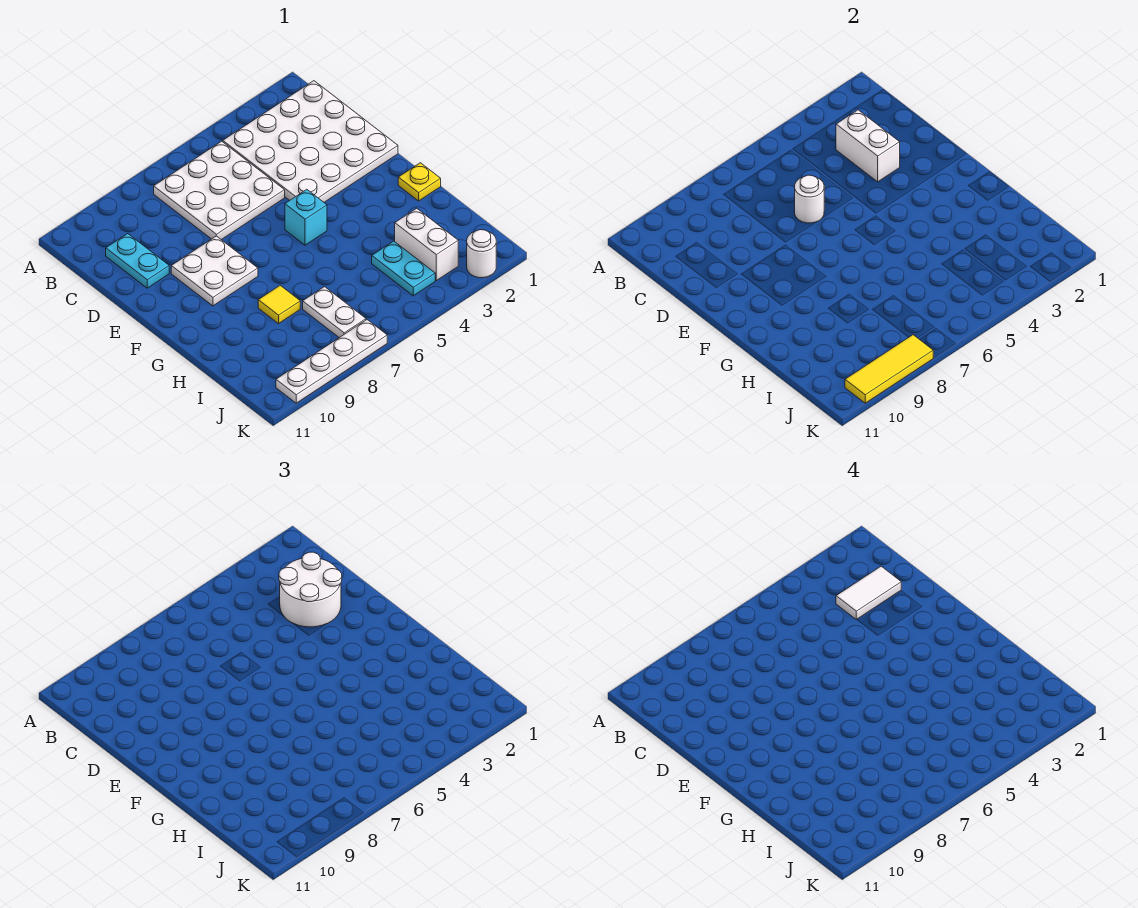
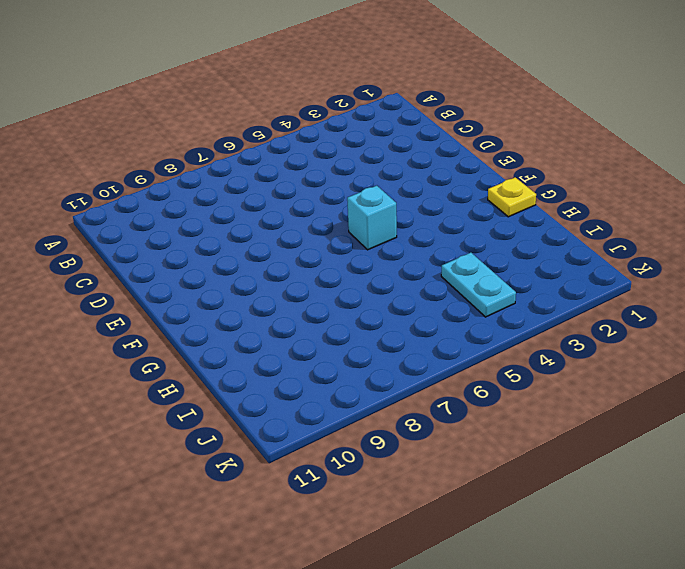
none -> white 4x4 plate [223,81,398,202]
none -> white 3x3 plate [154,141,285,240]
none -> cyan 1x2 plate [106,234,169,288]

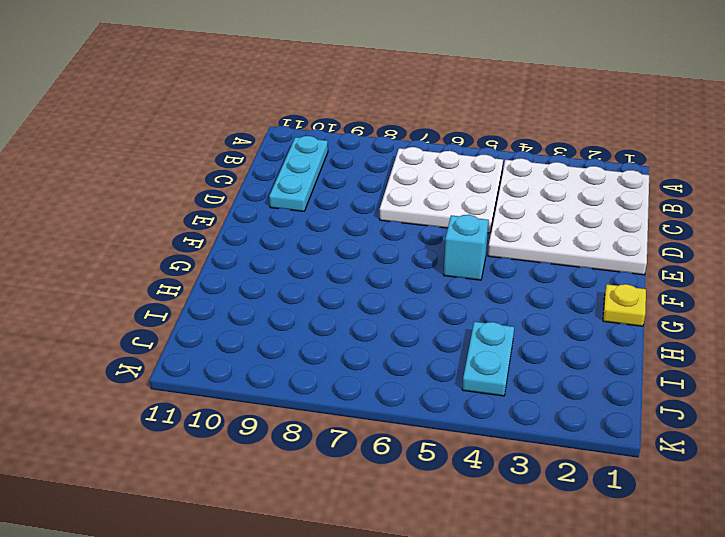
cyan 1x3 plate [269,136,328,211] -> cyan 1x2 plate [106,234,169,288]
none -> white 2x2 plate [171,236,258,306]
none -> yellow 1x1 tile [258,285,300,324]
none -> white 1x2 brick [395,208,458,281]

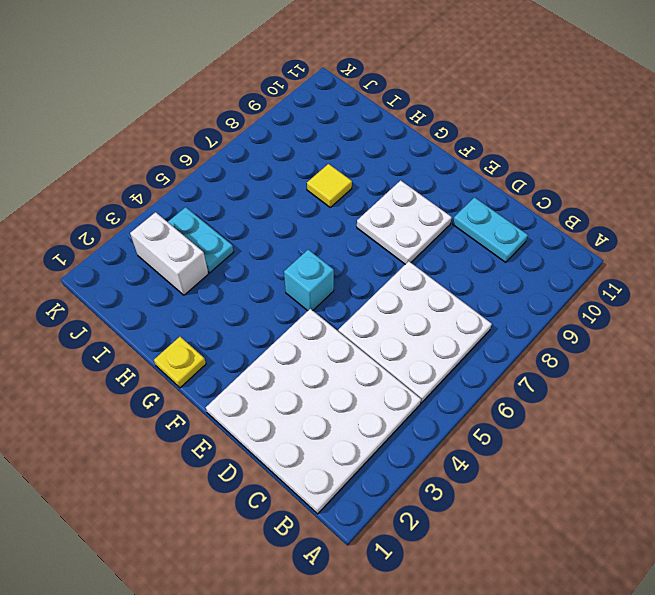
none -> white 1x2 plate [303,287,366,338]
none -> white 1x1 round brick [467,230,496,278]
none -> white 1x4 plate [276,320,387,403]

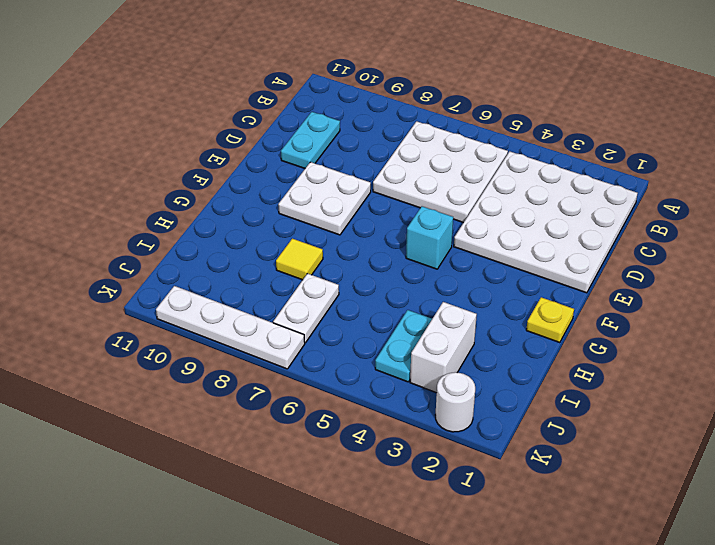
none -> white 1x2 brick [836,110,900,182]
none -> white 1x1 round brick [795,175,824,223]
none -> yellow 1x3 tile [845,335,933,403]

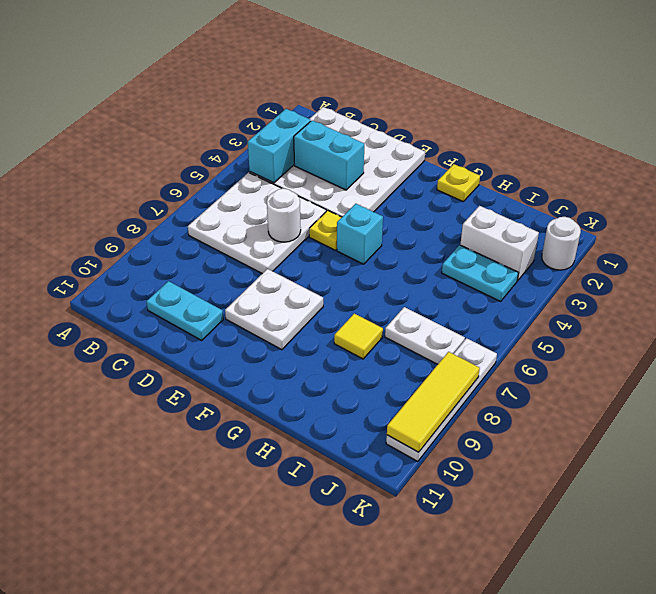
cyan 1x2 brick [248,109,311,183] -> none
cyan 1x2 brick [294,120,364,190] -> white 1x2 brick [836,110,900,182]
yellow 1x1 plate [309,210,342,250] -> none
none -> white 2x2 round brick [279,552,342,627]
none -> white 1x2 tile [836,566,901,620]

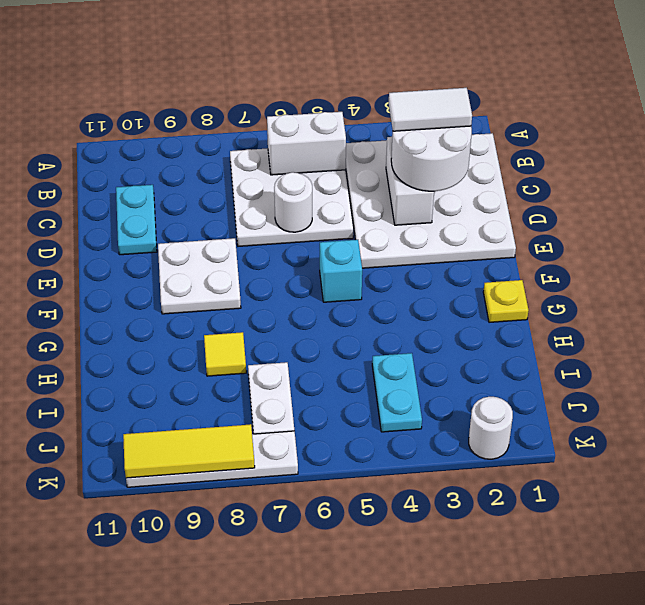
white 1x2 brick [267,112,346,175] -> white 1x2 brick turned to [395,208,458,281]

